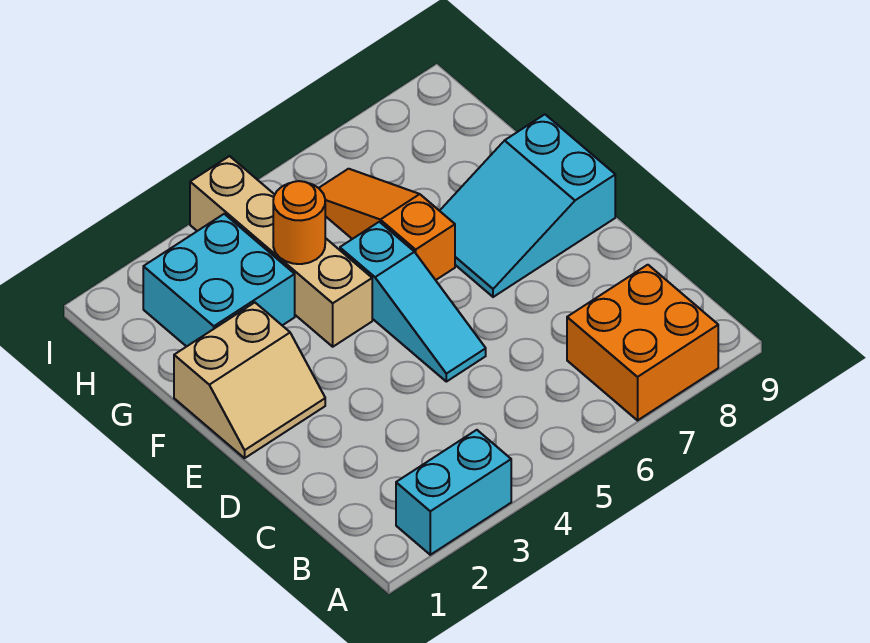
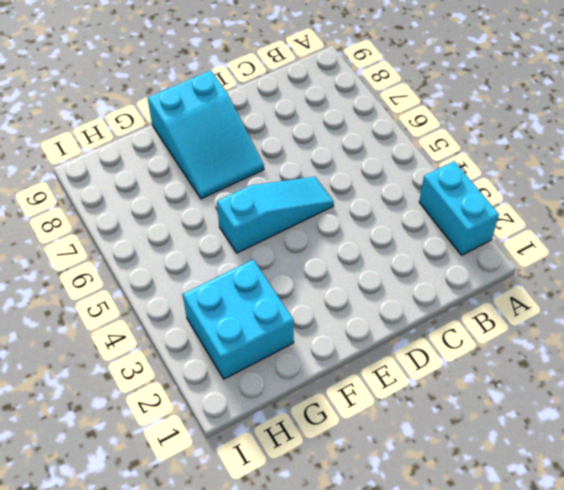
none -> orange 2x2 brick [567,265,718,420]
none -> tan 2x2 slope [174,303,325,458]

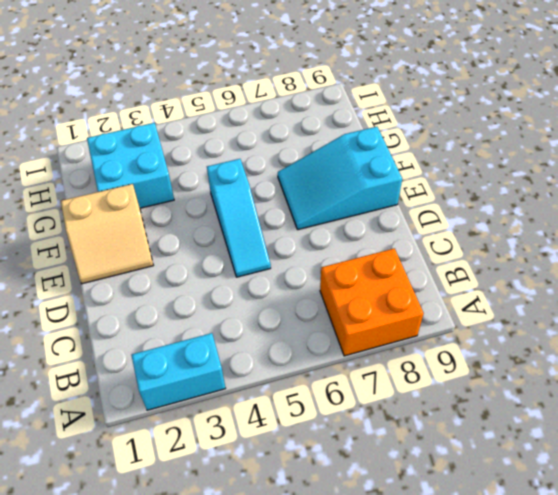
none -> tan 1x4 brick [190,156,372,347]
none -> orange 1x3 slope [319,169,455,280]

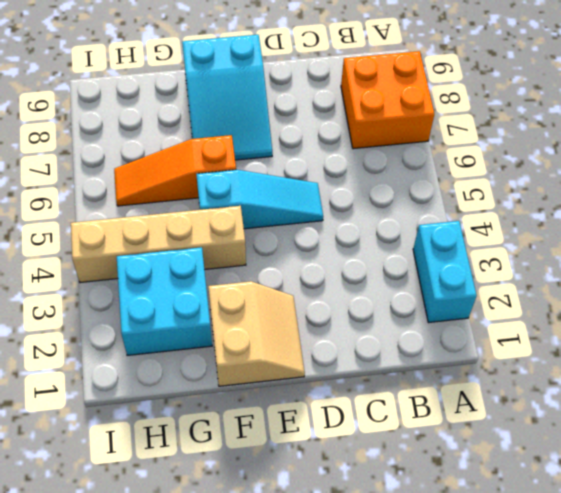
none -> orange 1x1 round brick [273,181,325,264]

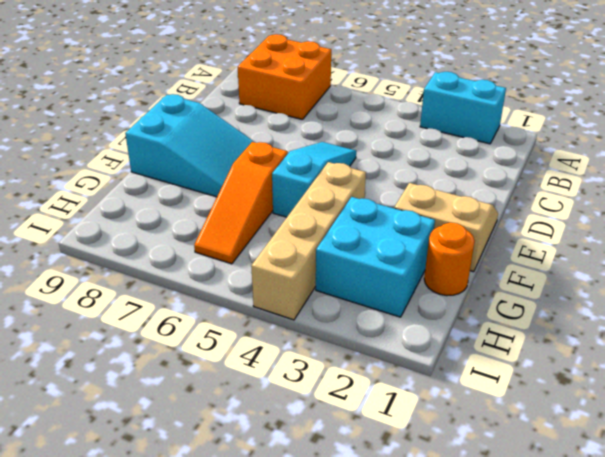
orange 1x1 round brick [424,223,475,296] -> orange 1x1 round brick moved to [273,181,325,264]

